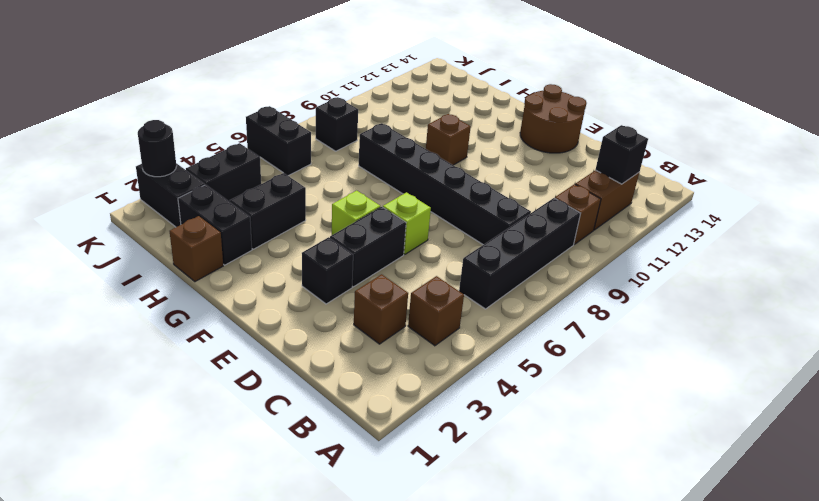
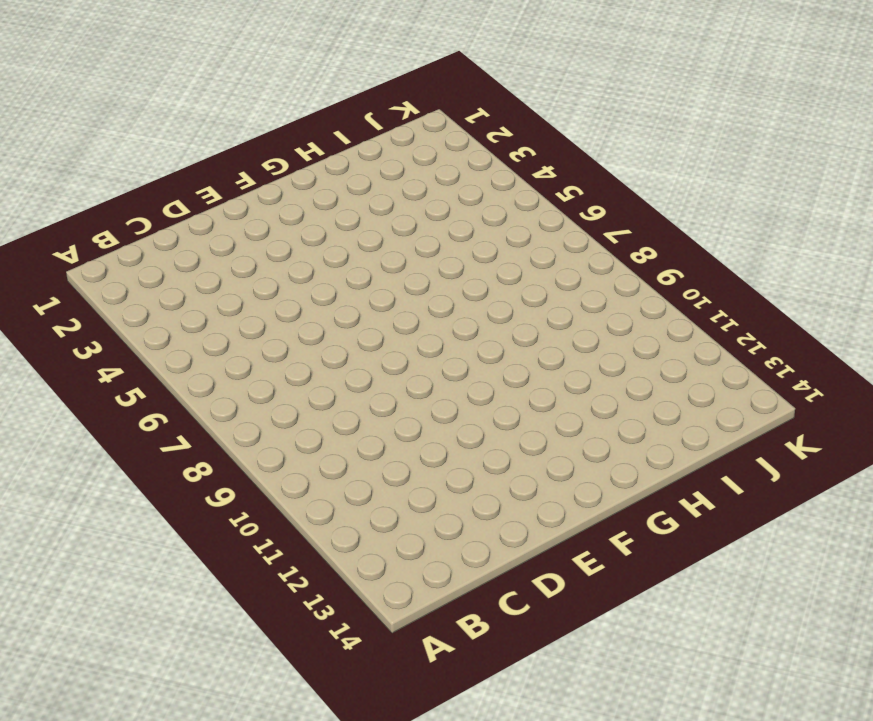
none -> brown 1x1 brick [408,276,464,346]
none -> black 1x4 brick [459,198,581,309]
none -> brown 1x1 brick [555,184,601,244]

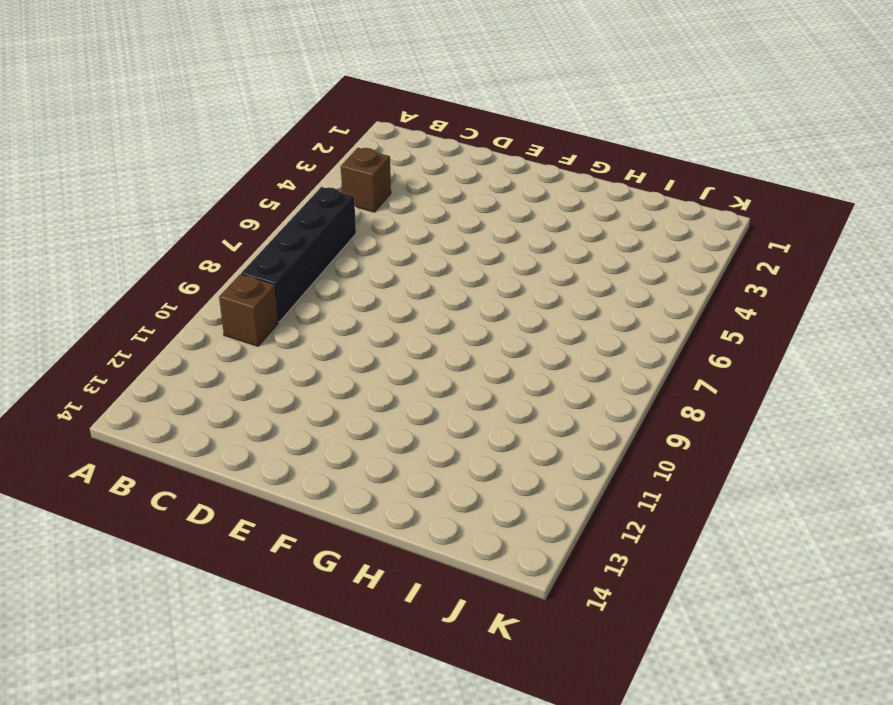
none -> brown 1x2 brick [575,170,639,230]
none -> brown 1x1 brick [354,274,408,344]
none -> black 1x6 brick [359,123,531,245]

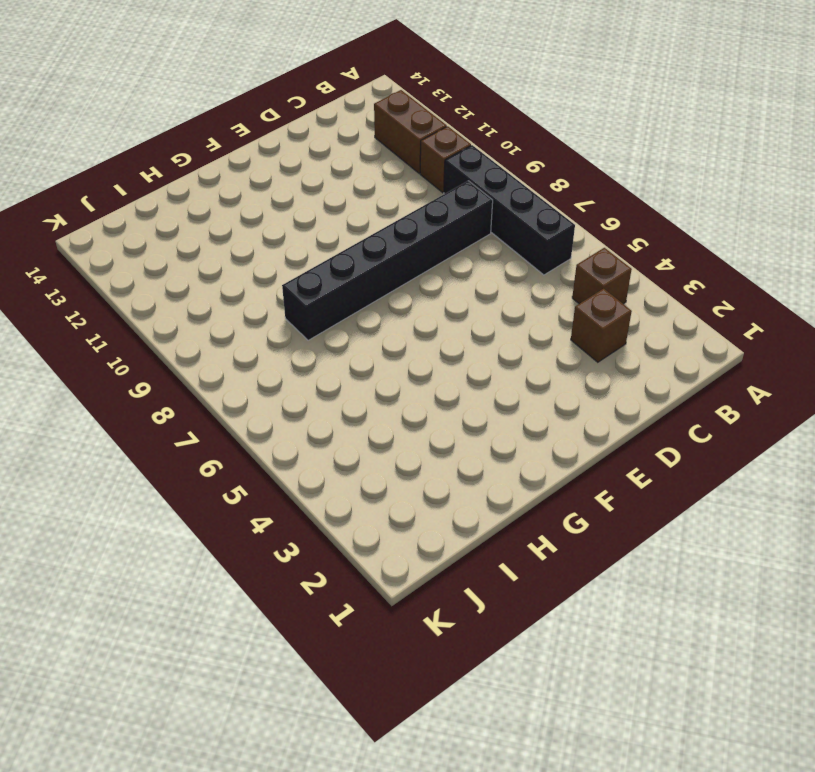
none -> black 1x1 brick [302,237,353,304]
none -> black 1x2 brick [330,207,406,287]
none -> lime 1x1 brick [383,192,431,255]

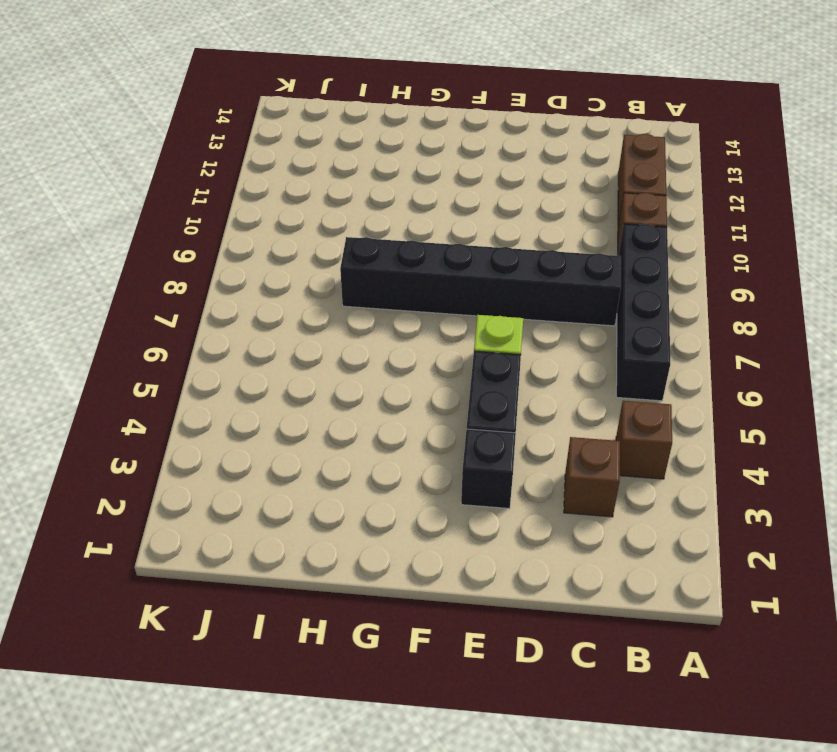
none -> brown 2x2 round brick [520,84,586,153]
none -> lime 1x1 brick [332,191,380,235]
none -> brown 1x1 brick [426,114,471,165]

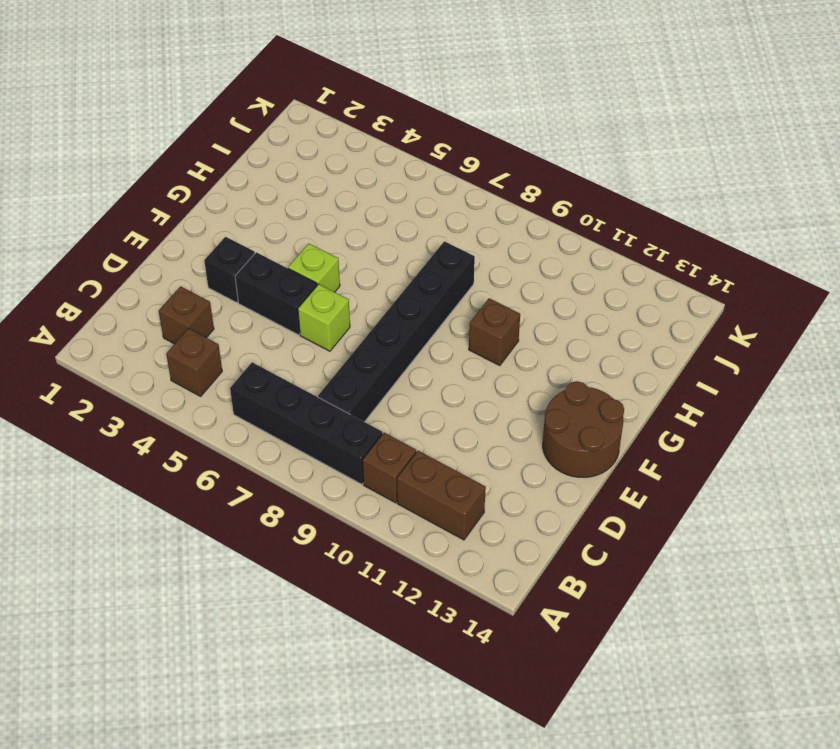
none -> brown 1x1 brick [170,216,223,282]
none -> black 1x2 brick [178,185,252,265]
none -> black 1x2 brick [230,173,306,249]

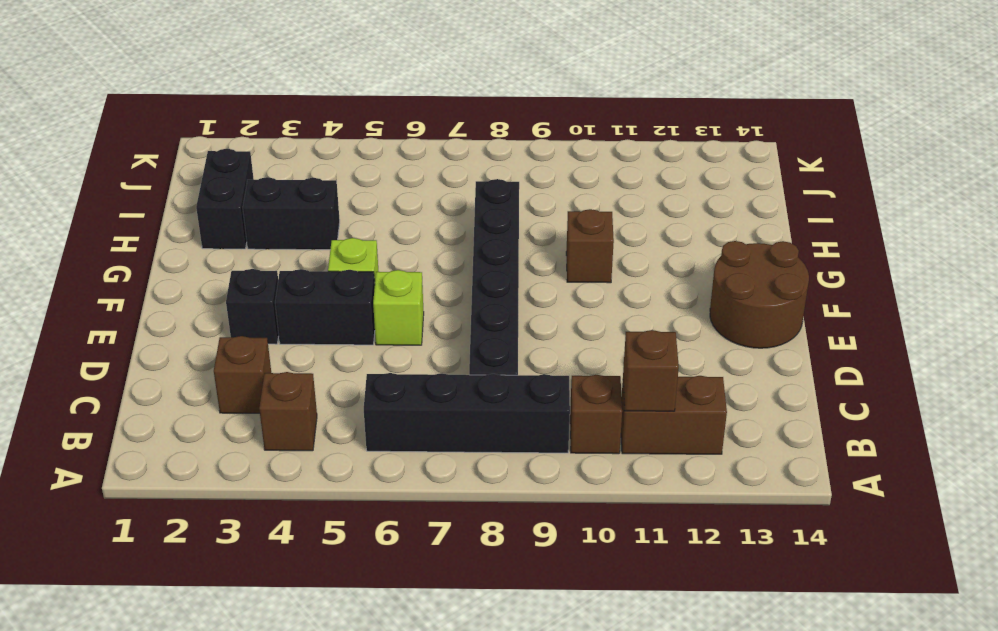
brown 1x1 brick [623,330,679,411] -> brown 1x1 brick moved to [170,216,223,282]
none -> black 1x2 brick [136,163,205,227]
none -> black 1x2 brick [186,143,261,202]
none -> black 1x2 brick [246,106,311,176]

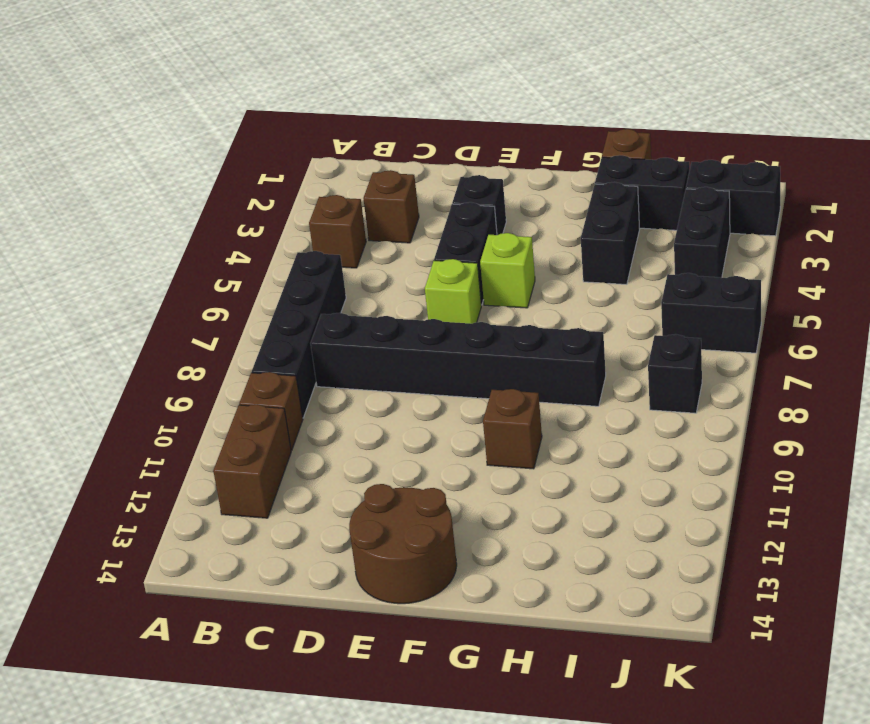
none -> black 1x1 brick [595,125,648,184]
none -> black 1x1 round brick [138,120,176,177]

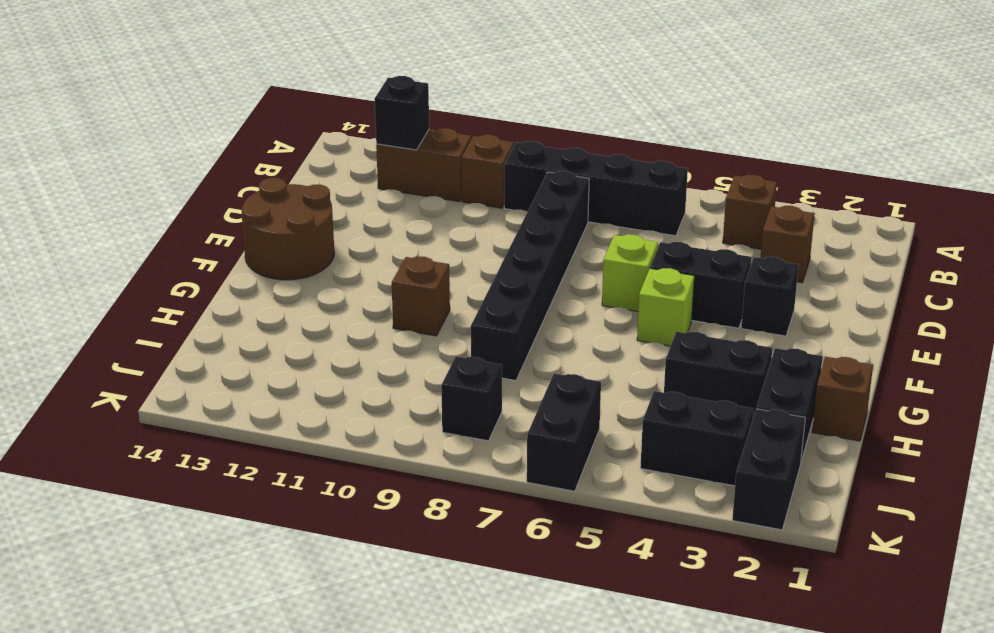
none -> black 1x1 round brick [138,120,176,177]

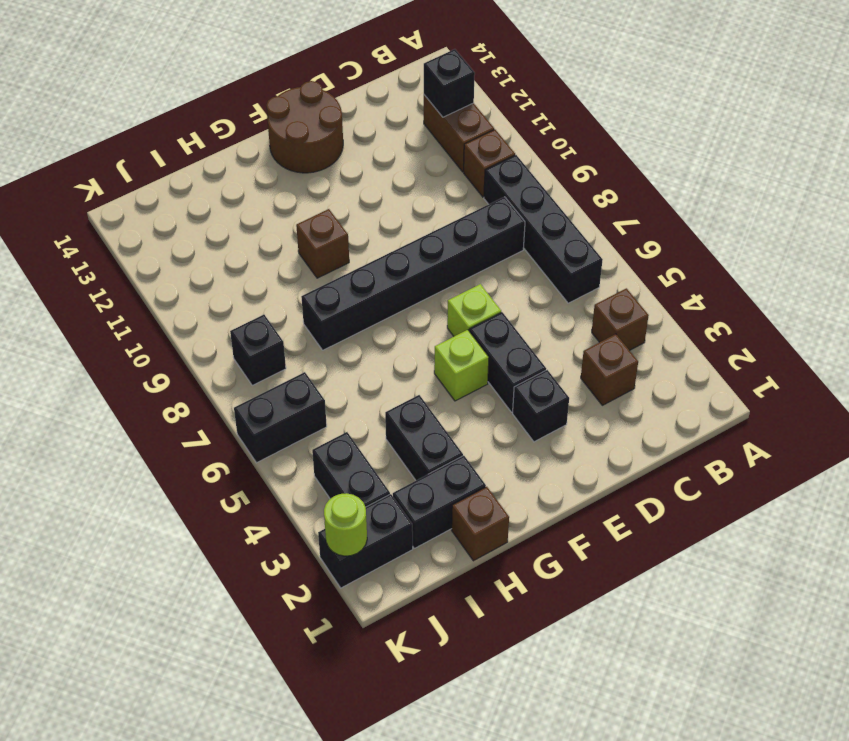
lime 1x1 round brick [324,493,367,556] -> black 1x1 round brick [138,120,176,177]

